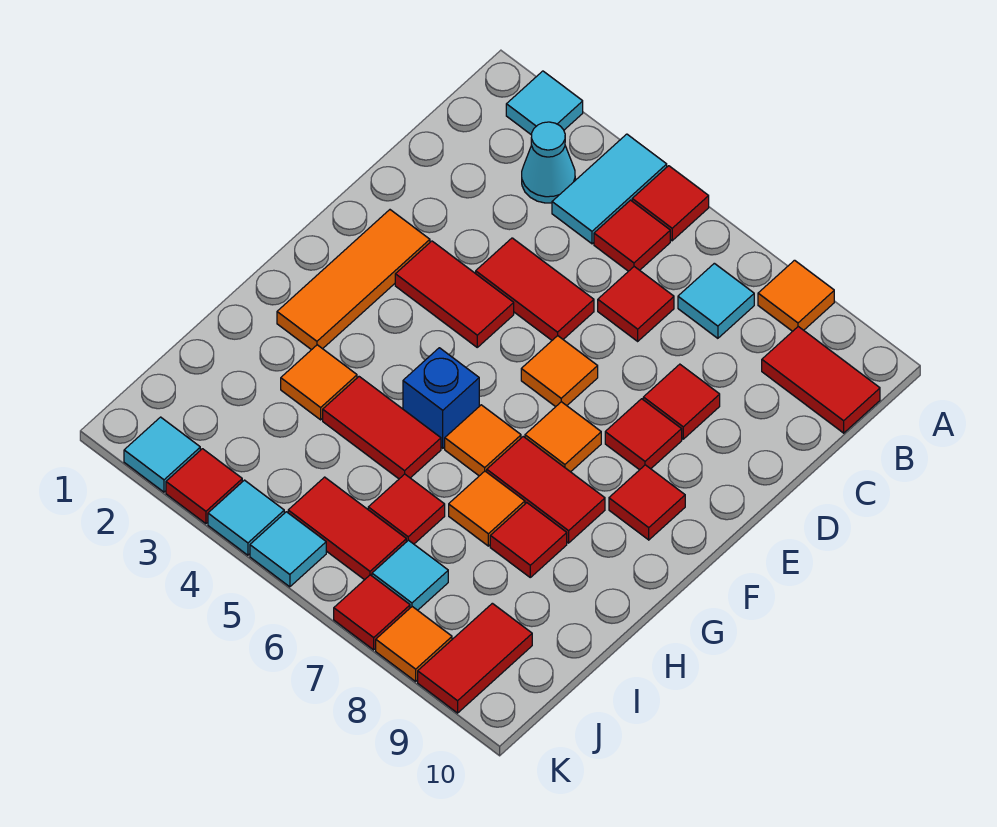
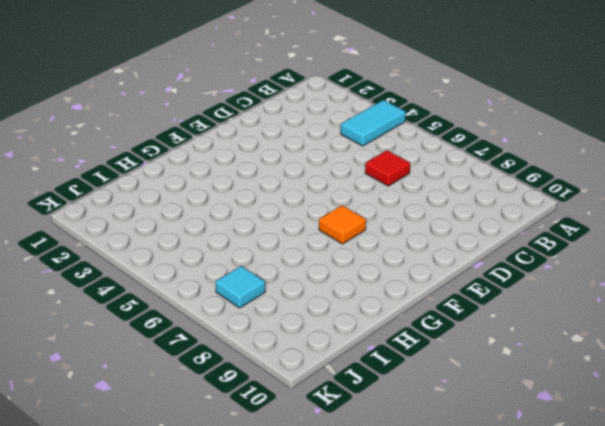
none -> cyan 1x1 tile [506,71,583,135]
none -> red 1x1 tile [632,166,709,241]
none -> orange 1x1 tile [758,260,834,331]
none -> cyan 1x1 cone [522,122,575,203]

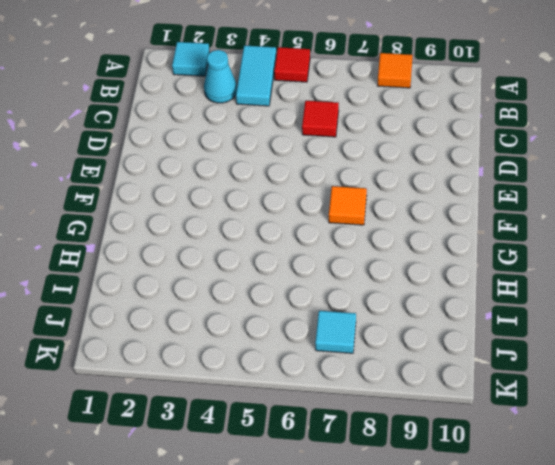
none -> red 1x1 tile [594,200,670,271]
none -> cyan 1x1 tile [678,263,754,338]
none -> red 1x2 tile [762,327,880,433]
none -> red 1x2 tile [476,238,594,340]

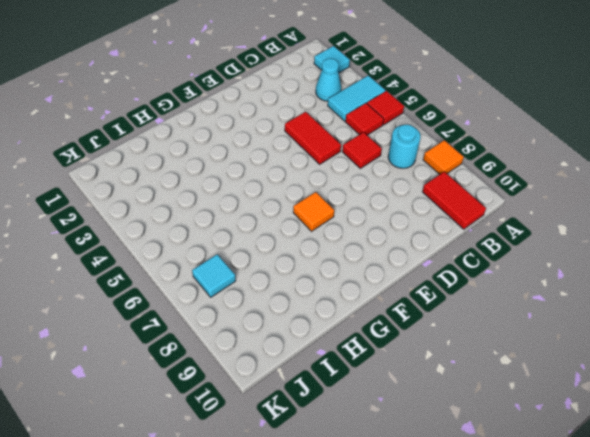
cyan 1x1 round brick [388,125,420,168] -> cyan 1x1 tile [678,263,754,338]
none -> red 1x1 tile [643,364,720,439]
none -> orange 1x3 tile [277,210,430,350]
none -> red 1x2 tile [395,241,514,347]
none -> orange 1x1 tile [521,336,598,407]

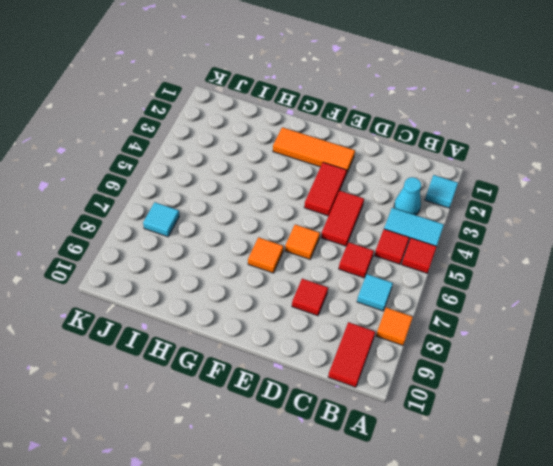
none -> red 1x1 tile [605,399,682,470]
none -> red 1x1 tile [609,465,685,540]
none -> blue 1x1 brick [403,348,479,448]
none -> orange 1x1 tile [445,405,521,476]

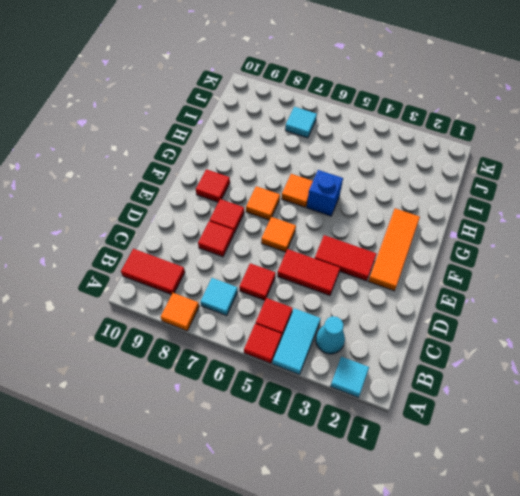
none -> red 1x2 tile [487,437,605,543]
none -> orange 1x1 tile [281,345,357,420]
none -> red 1x2 tile [323,377,441,479]
none -> orange 1x1 tile [449,471,525,546]

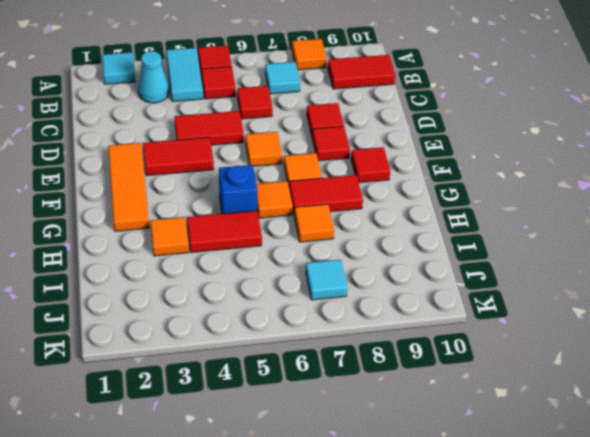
none -> red 1x1 tile [490,503,567,577]
none -> red 1x1 tile [368,474,445,544]
none -> red 1x2 tile [288,477,406,580]
none -> red 1x2 tile [418,603,532,713]

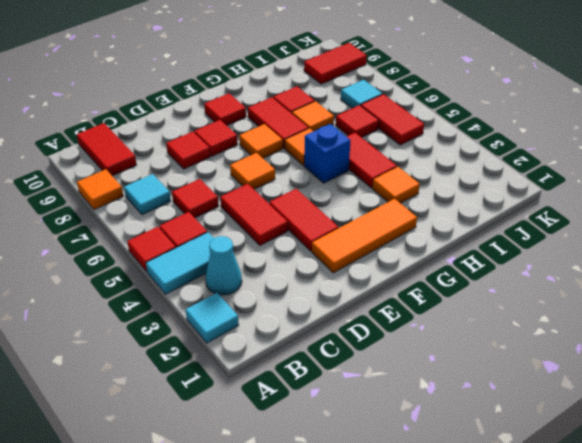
none -> cyan 1x1 tile [124,417,200,492]
none -> red 1x1 tile [166,449,242,524]
none -> cyan 1x1 tile [208,480,284,555]
none -> cyan 1x1 tile [250,512,326,587]

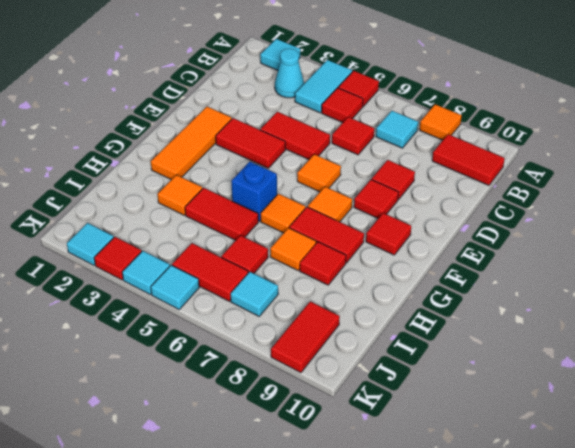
none -> red 1x1 tile [334,575,410,650]
none -> orange 1x1 tile [376,607,452,681]

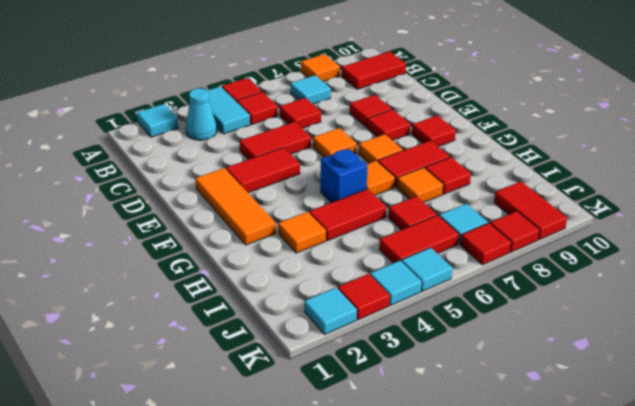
red 1x1 tile [490,211,540,252] -> orange 1x1 tile [376,607,452,681]

